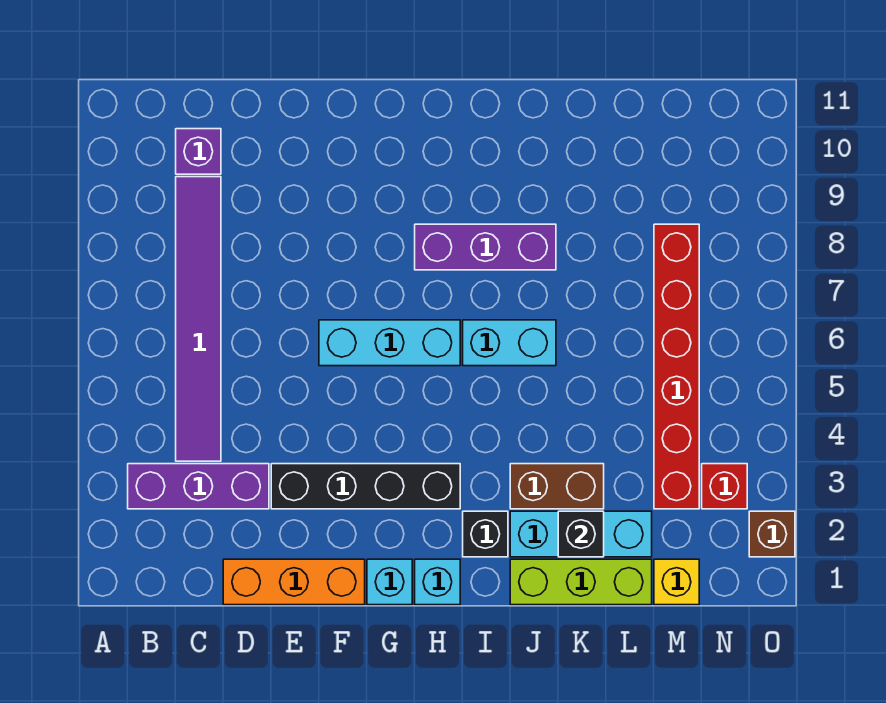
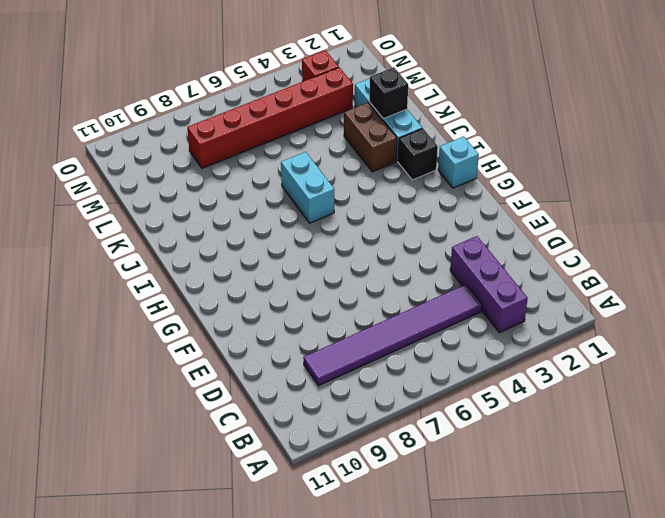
none -> purple 1x1 brick [176,129,221,174]
none -> orange 1x3 brick [223,559,365,605]
none -> black 1x4 brick [271,464,460,509]

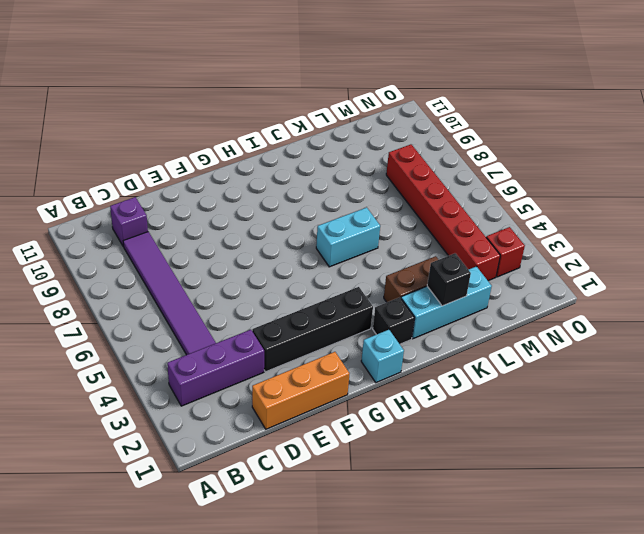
none -> cyan 1x3 brick [319,320,460,366]
none -> cyan 1x1 brick [367,559,412,605]
none -> purple 1x3 brick [415,224,556,270]

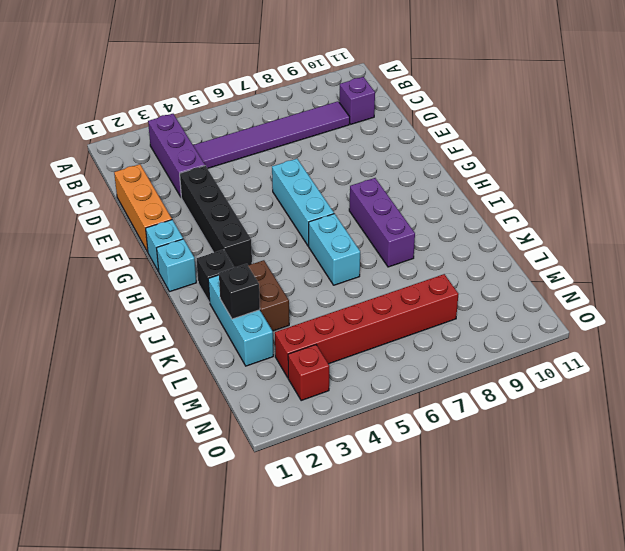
none -> lime 1x3 brick [510,559,652,605]
none -> yellow 1x1 brick [654,559,699,605]
none -> brown 1x1 brick [749,511,795,557]

